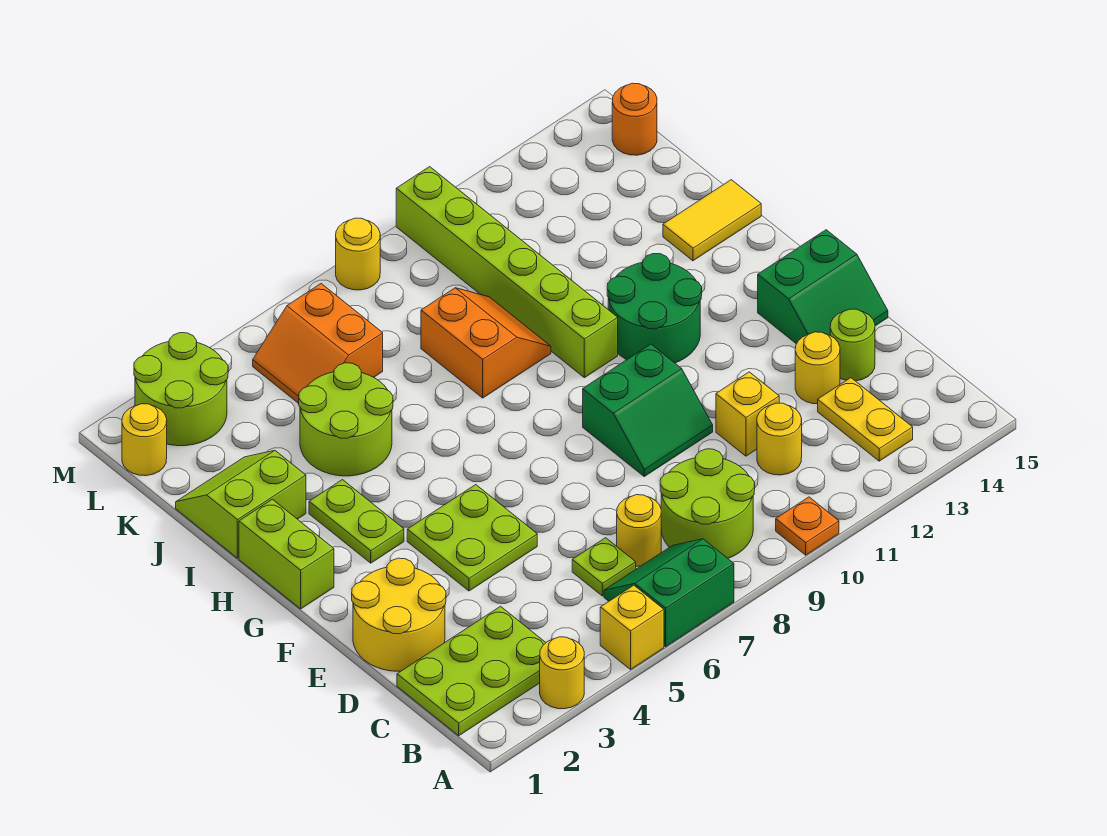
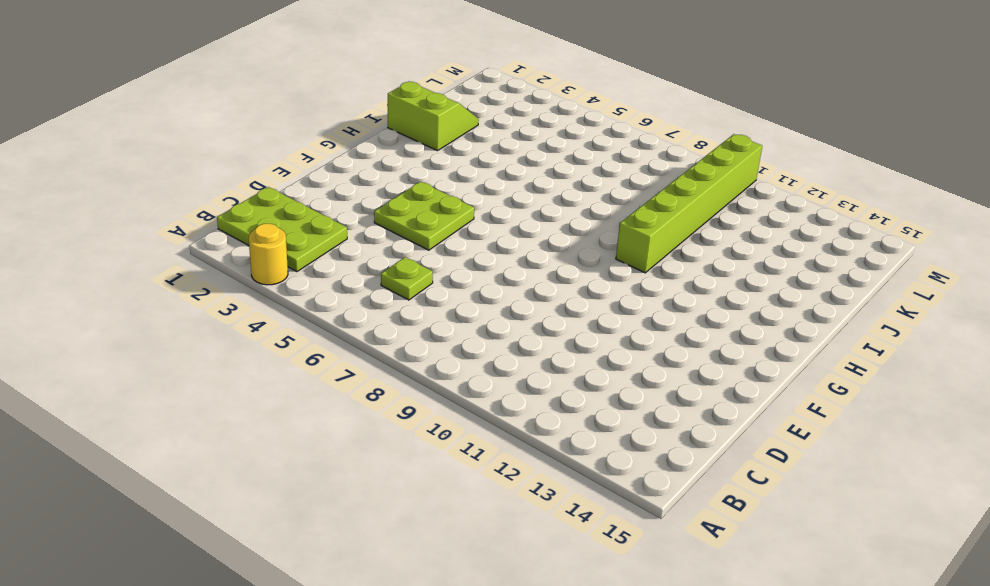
none -> yellow 1x1 brick [600,585,664,669]
none -> green 2x2 slope [604,539,734,647]
none -> orange 1x1 plate [776,497,839,555]
none -> lime 2x2 round brick [660,449,755,558]

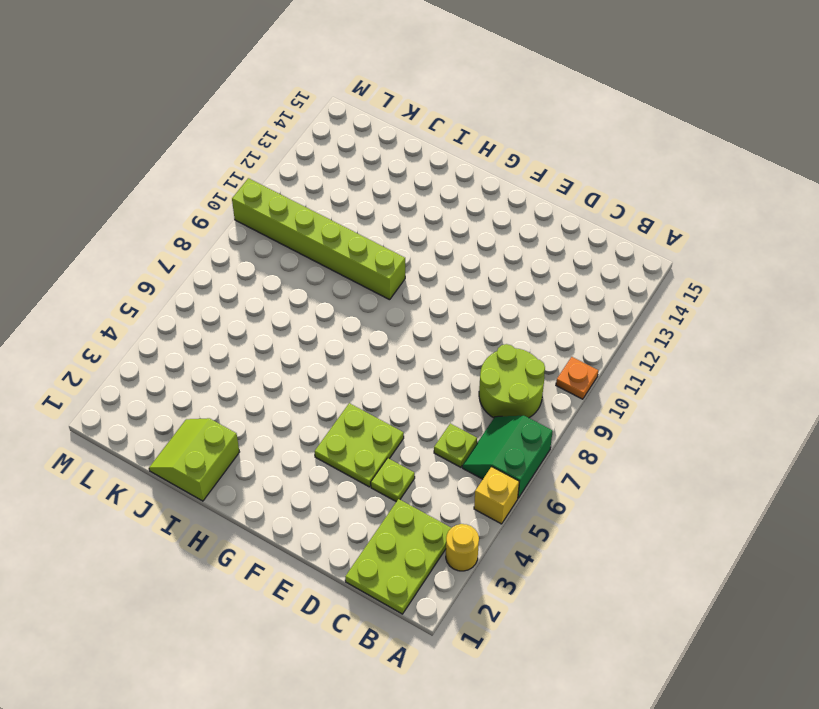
lime 1x1 plate [371,458,415,502] -> none
none -> yellow 1x2 plate [818,378,913,461]
none -> yellow 1x1 round brick [617,495,661,566]
none -> yellow 1x1 round brick [757,403,802,475]
none -> yellow 2x2 round brick [352,558,446,671]

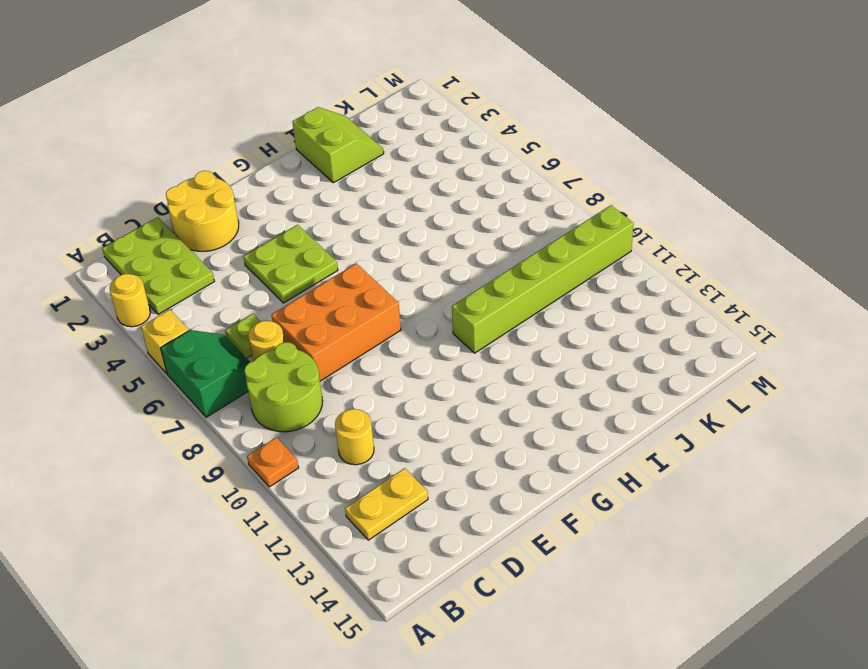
orange 2x3 brick [271,263,401,381] -> none
none -> yellow 1x1 brick [716,372,779,456]
none -> yellow 1x1 round brick [795,332,840,404]
none -> lime 1x1 round brick [830,309,875,381]
none -> green 2x2 slope [583,344,713,476]

